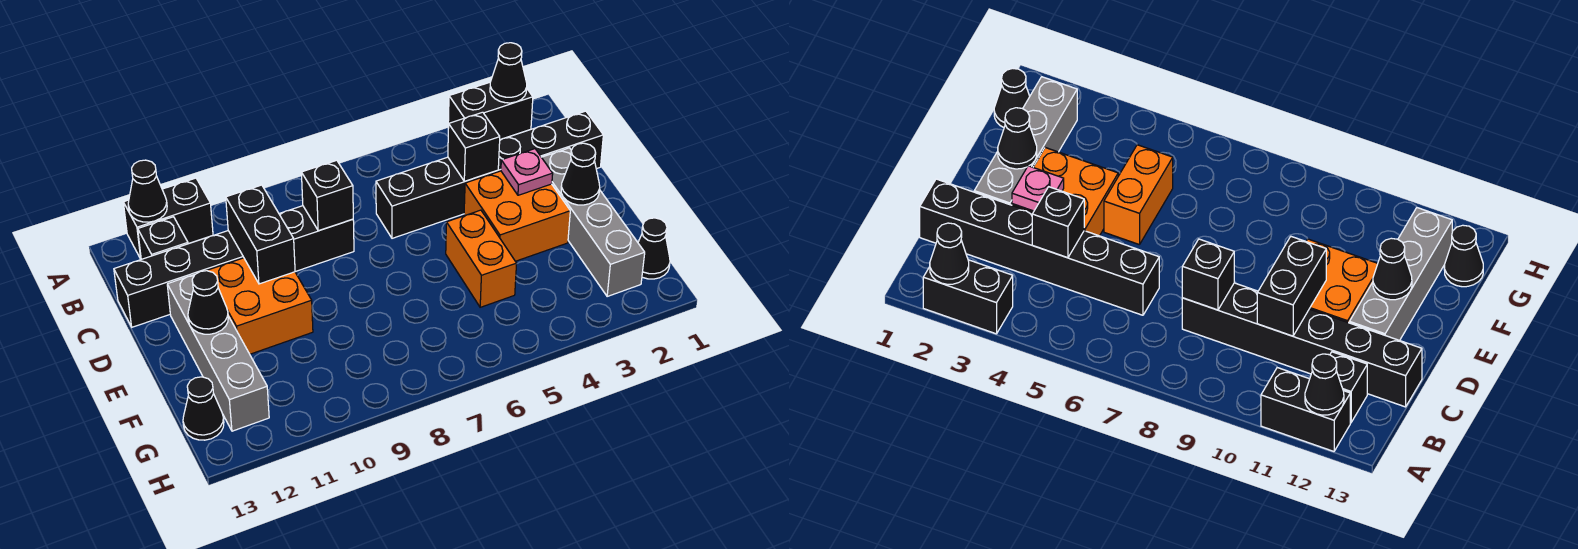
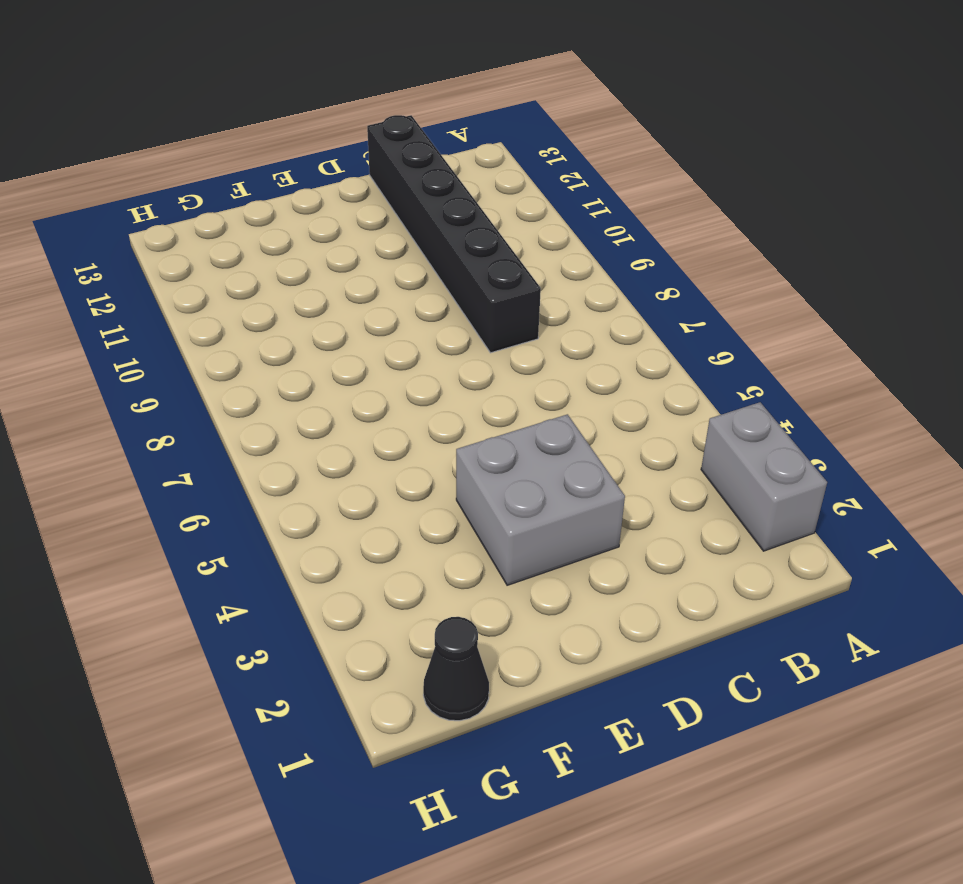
grey 1x2 brick [701,402,827,551] -> black 1x2 brick [448,82,533,140]
grey 2x2 brick [456,414,625,585] -> orange 2x2 brick [464,171,570,261]
none -> black 1x2 brick [123,178,213,259]
none -> black 1x1 brick [138,217,188,259]
none -> black 1x6 brick [376,111,603,238]

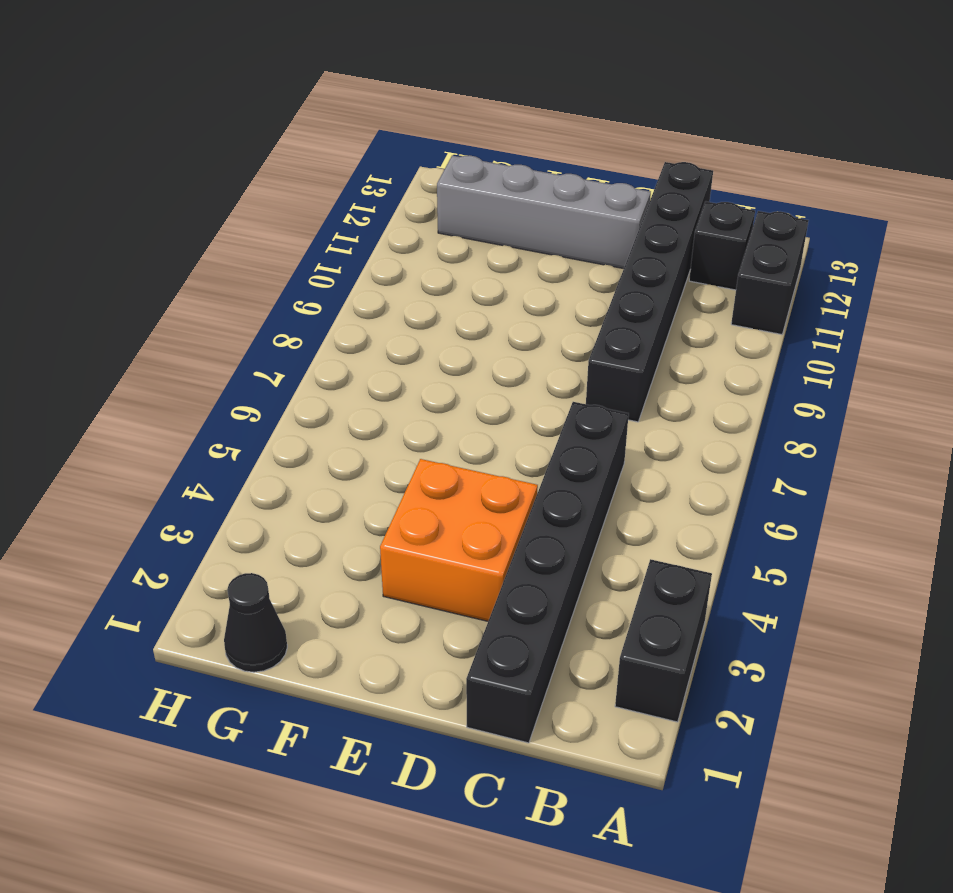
none -> grey 1x4 brick [542,148,645,296]
none -> orange 2x2 brick [207,258,313,354]
none -> orange 1x2 brick [446,210,517,307]

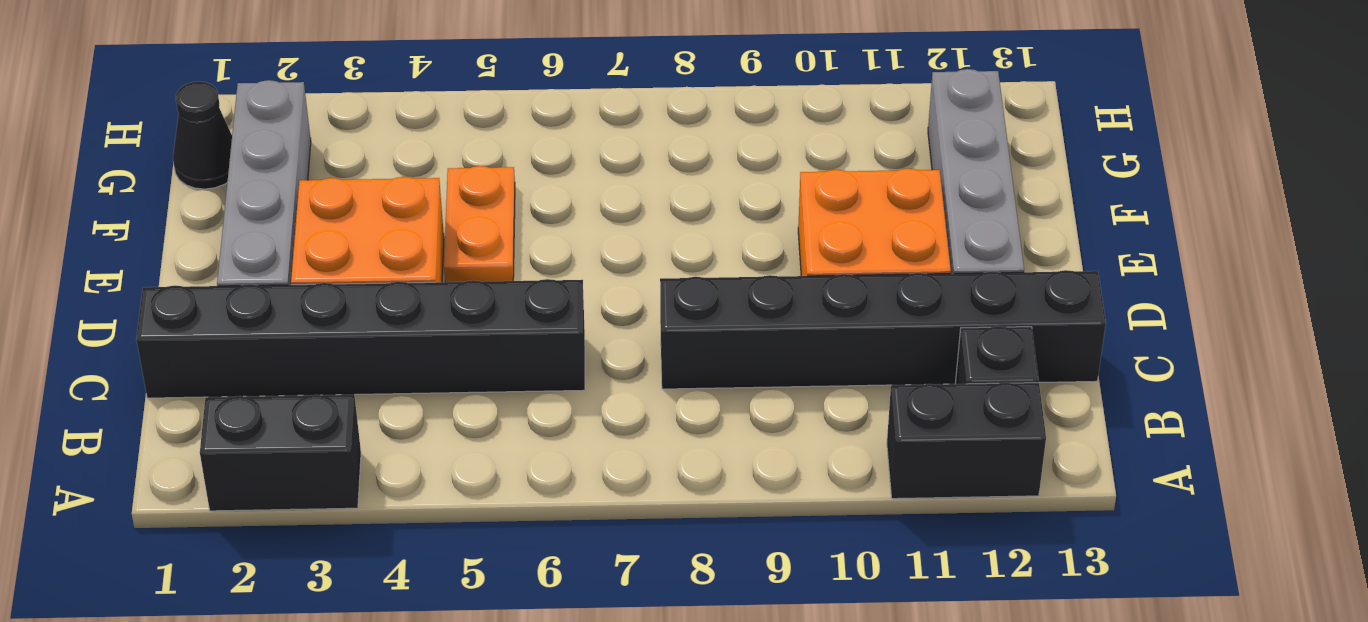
orange 1x2 plate [444,166,515,282] -> orange 1x2 brick [446,210,517,307]
none -> black 1x1 cone [183,377,224,440]
none -> black 1x1 cone [490,43,527,103]
none -> black 1x1 cone [128,160,167,222]

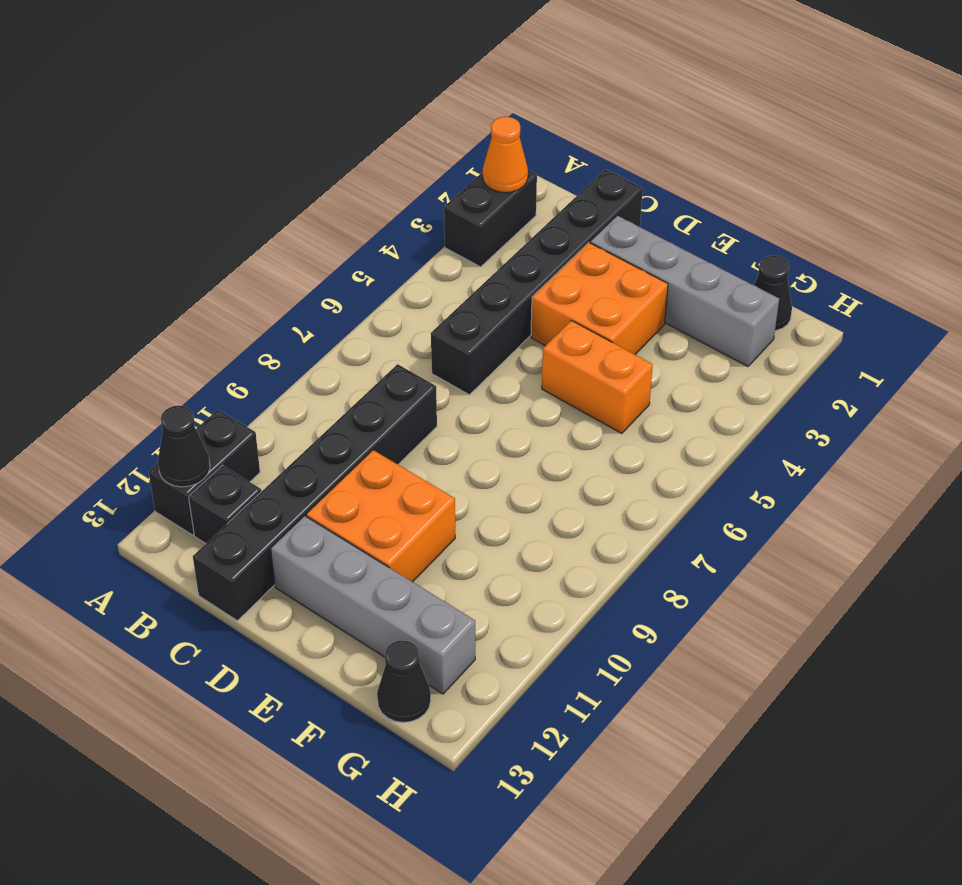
orange 1x1 cone [483,117,528,192] -> black 1x1 cone [490,43,527,103]
none -> black 1x1 brick [448,112,500,181]
none -> black 1x1 brick [301,160,353,231]
none -> black 1x2 brick [226,185,295,284]

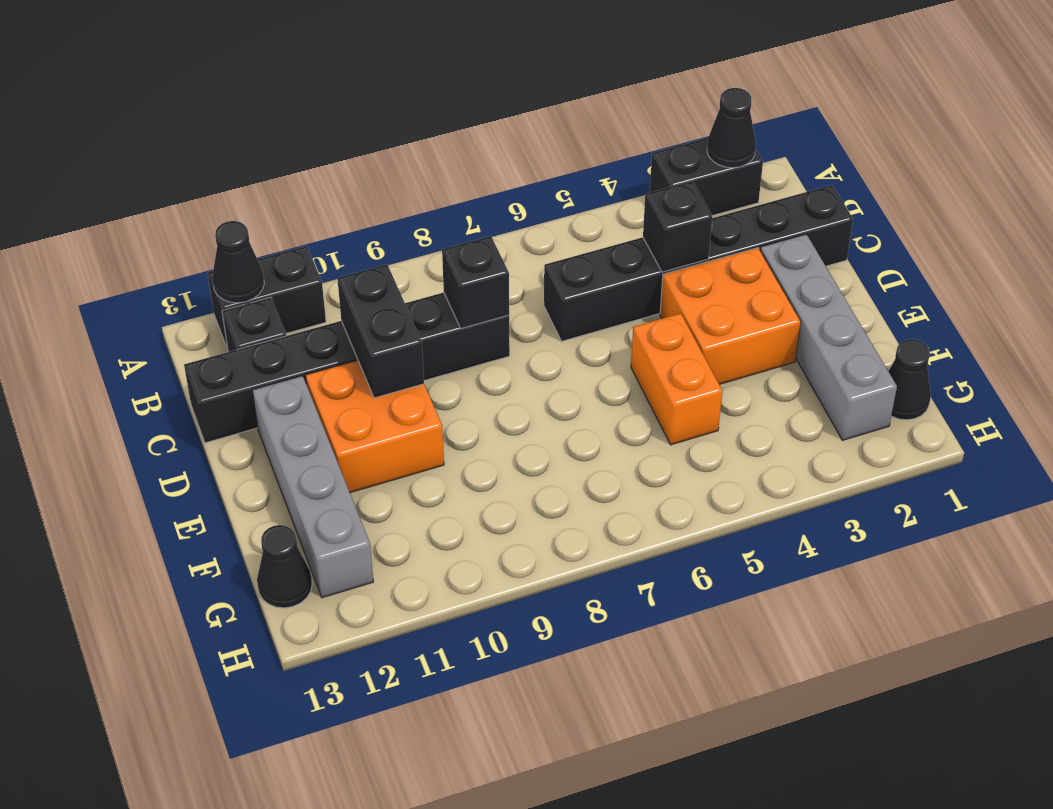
none -> pink 1x1 plate [501,149,553,195]
none -> black 1x1 cone [561,143,600,205]
none -> black 1x1 cone [188,271,228,334]

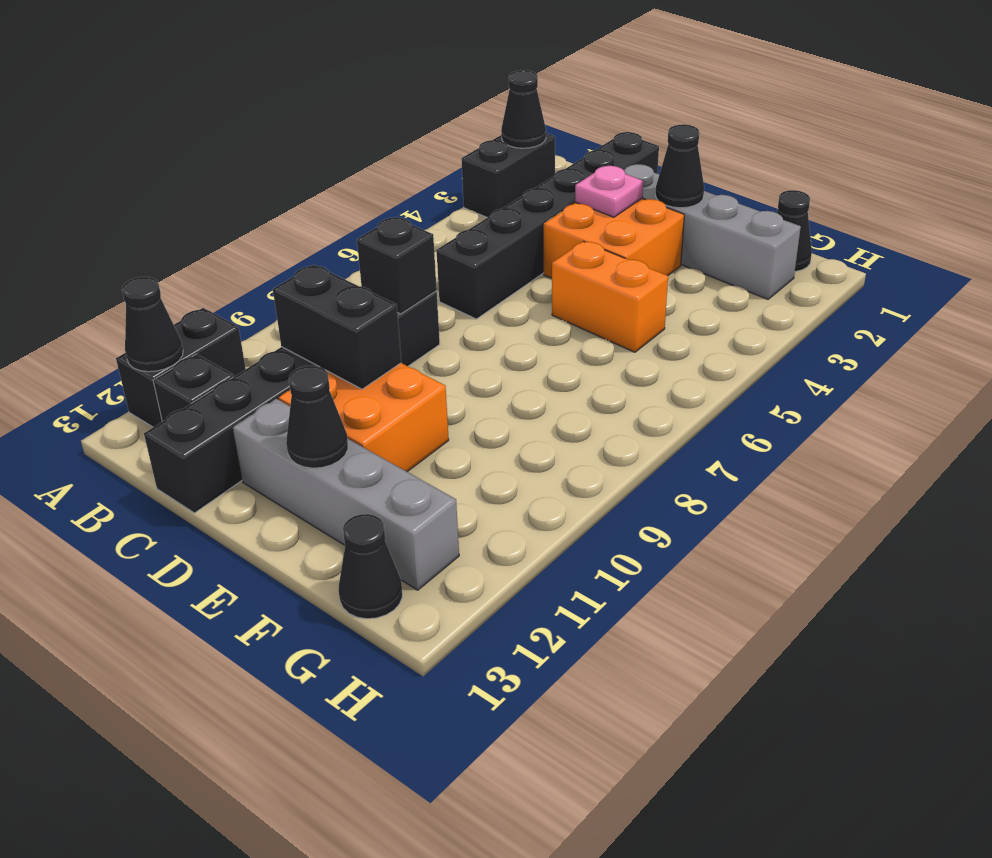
none -> black 1x1 brick [448,112,500,181]

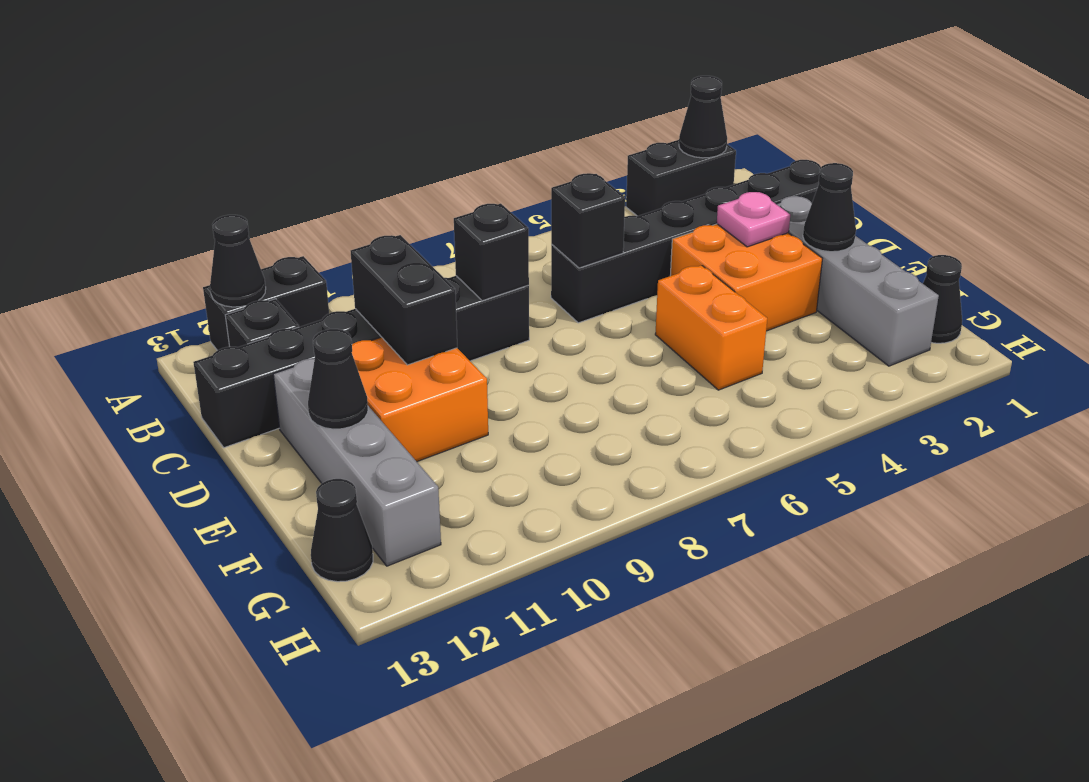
black 1x1 brick [551,173,625,268] -> black 1x1 brick moved to [448,112,500,181]

